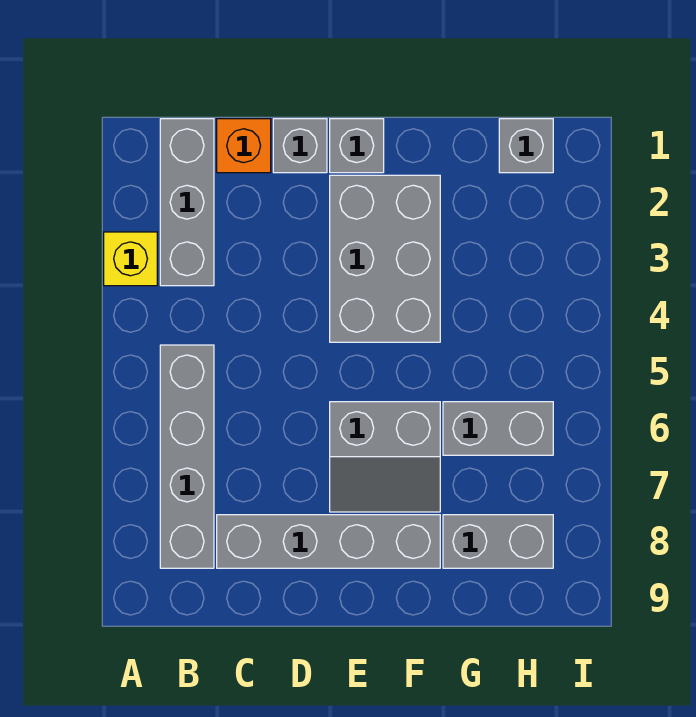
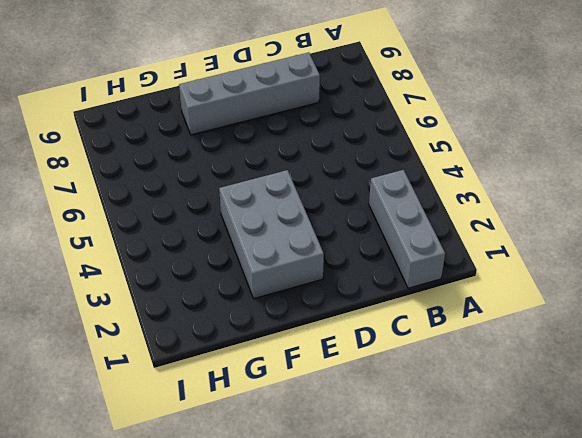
none -> yellow 1x1 brick [104,232,157,286]
none -> grey 1x4 brick [160,345,214,568]
none -> orange 1x1 brick [217,119,271,173]

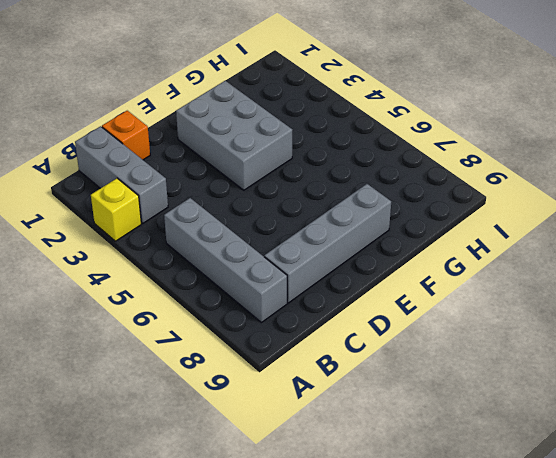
none -> grey 1x1 brick [273,119,327,173]
none -> grey 1x1 brick [330,119,384,173]
none -> grey 2x2 slope [330,402,440,512]

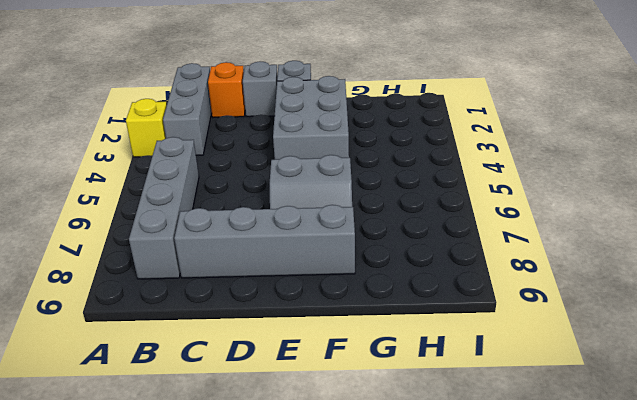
none -> grey 1x2 brick [443,402,553,455]
none -> grey 1x2 brick [443,515,553,568]
none -> grey 1x1 brick [499,119,553,173]

